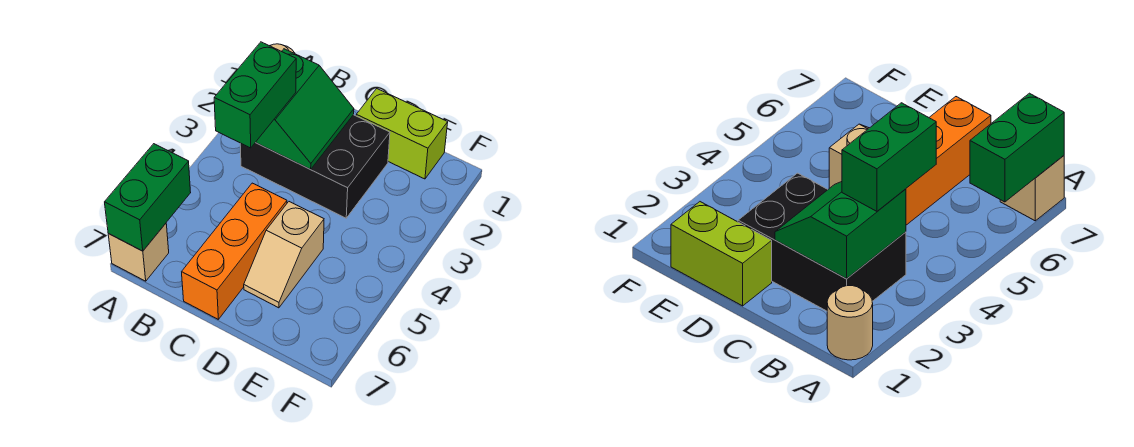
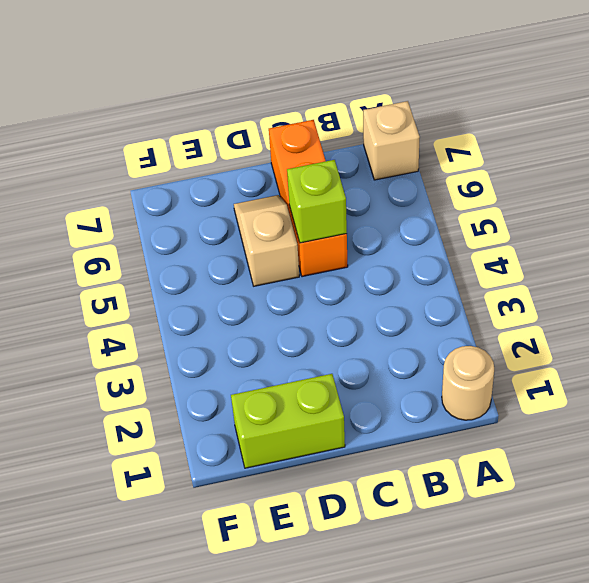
lime 1x1 brick [287,160,347,243] -> none
none -> black 2x3 brick [240,115,390,218]
none -> green 1x2 brick [105,144,191,251]

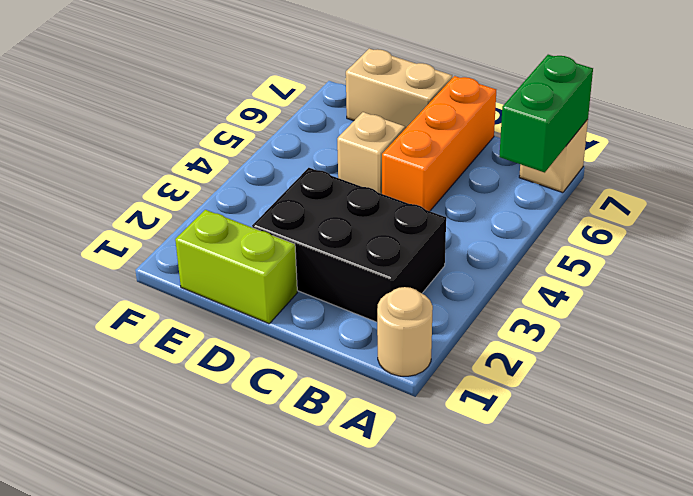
tan 1x2 brick [346,49,452,127] -> none
none -> green 2x2 slope [256,49,354,169]
none -> green 1x2 brick [214,42,296,148]

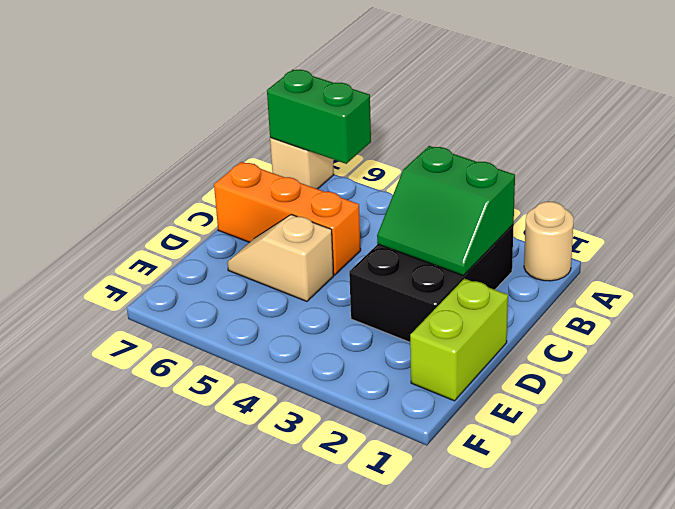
none -> green 1x2 brick [214,42,296,148]

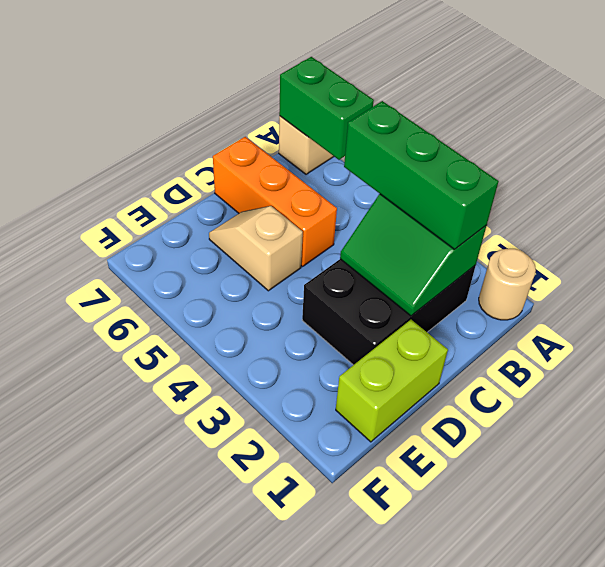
green 1x3 brick [344,101,499,249] -> green 1x2 brick [214,42,296,148]

